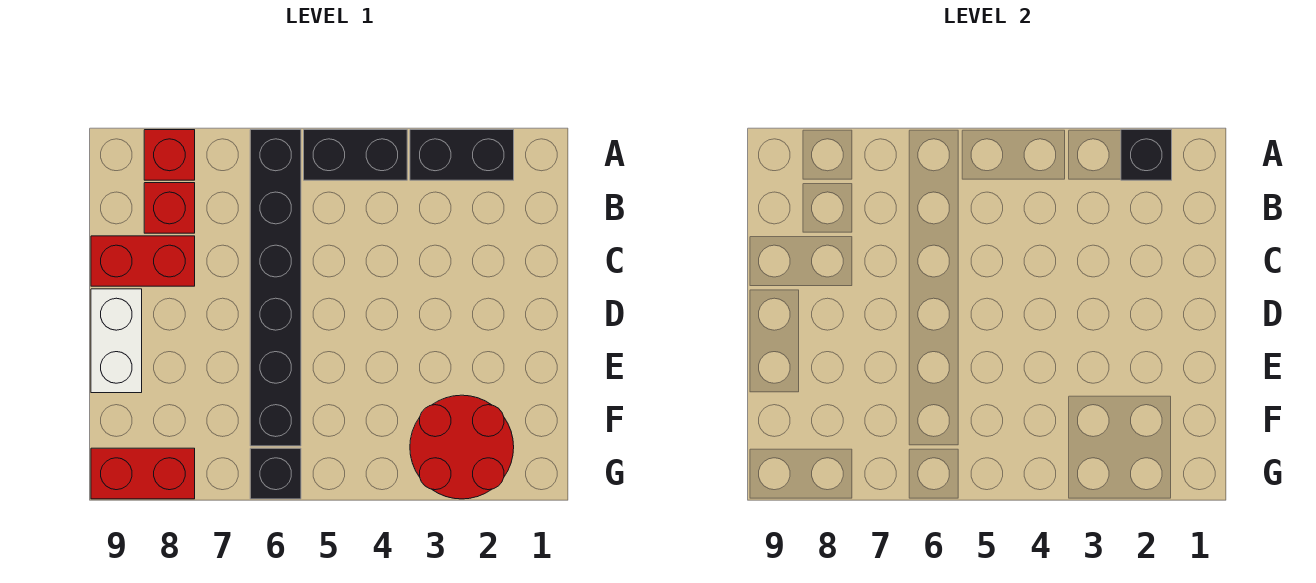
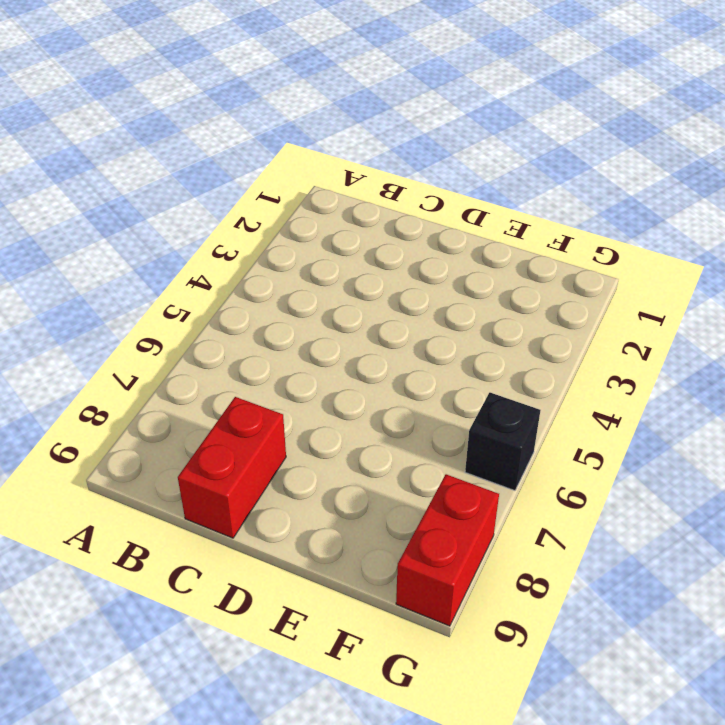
none -> black 1x2 brick [410,130,514,180]
none -> black 1x2 brick [304,130,407,180]

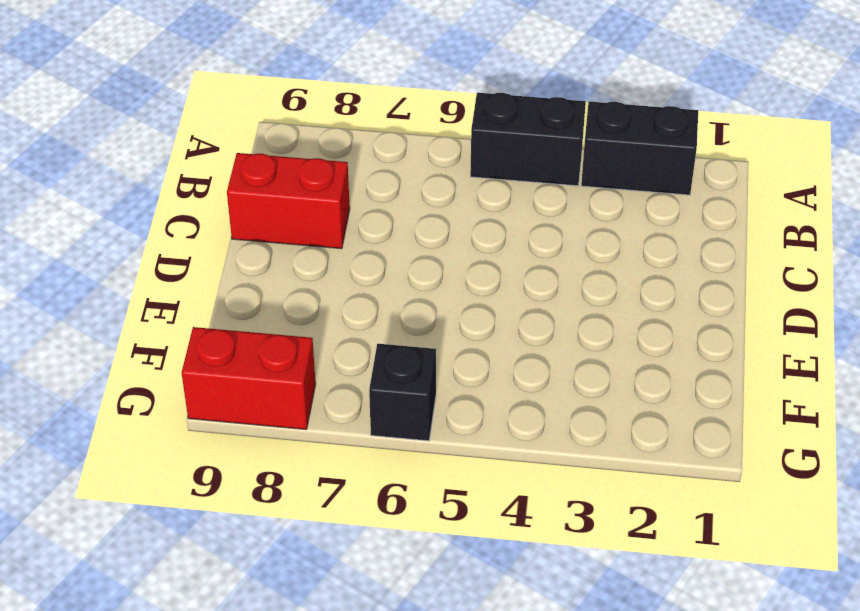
none -> black 1x6 brick [250,130,301,446]
none -> red 1x1 brick [144,130,195,180]

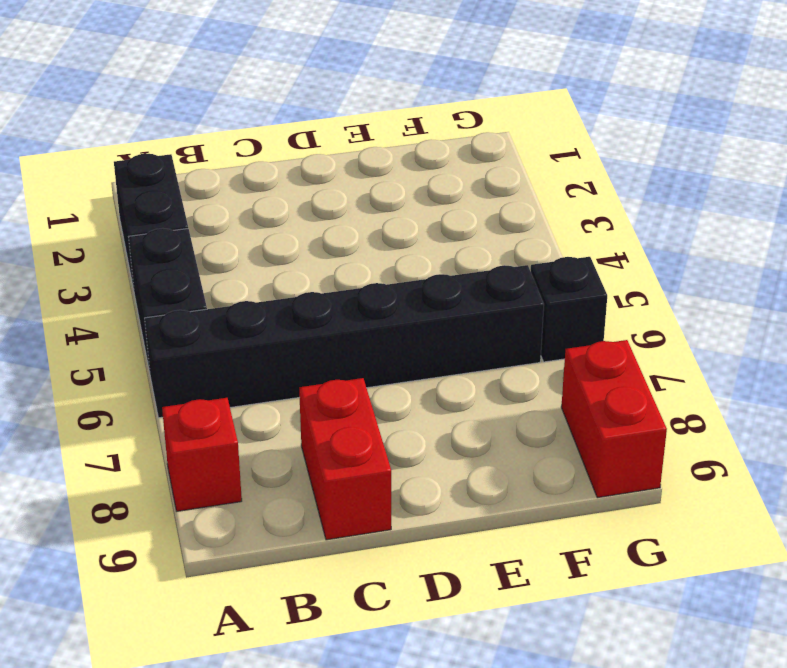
none -> red 1x1 brick [144,183,195,233]
none -> white 1x2 brick [91,289,142,393]

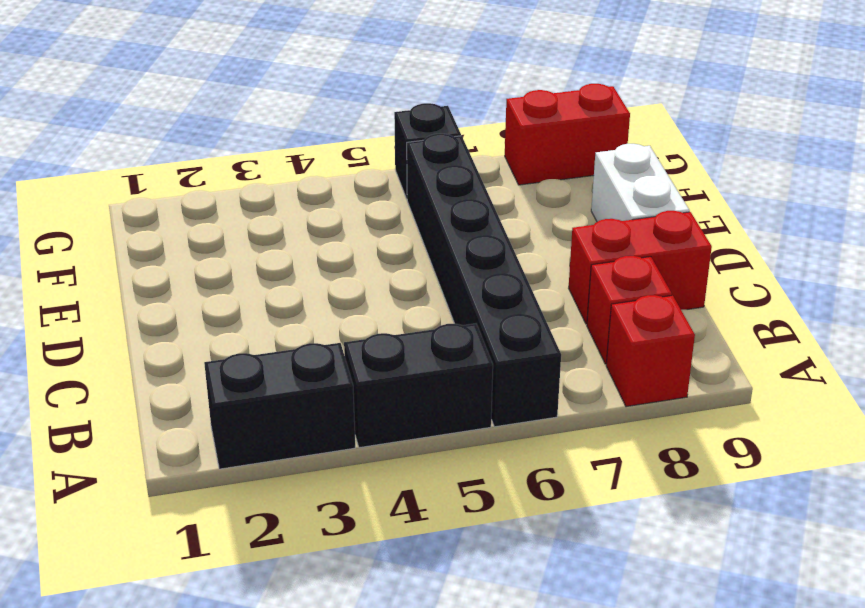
none -> red 2x2 round brick [410,395,514,499]
none -> black 1x1 brick [1121,130,1172,180]

